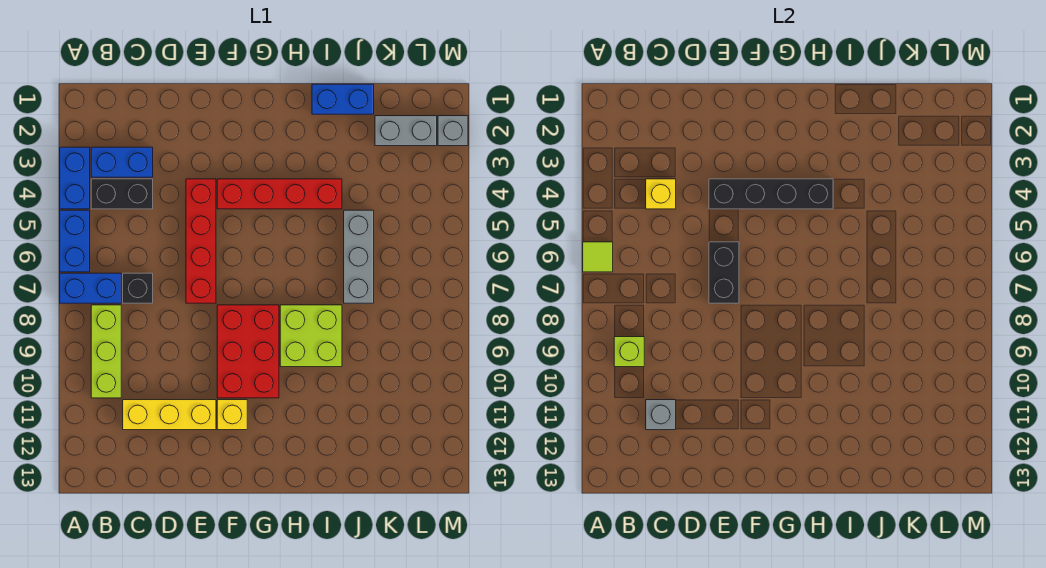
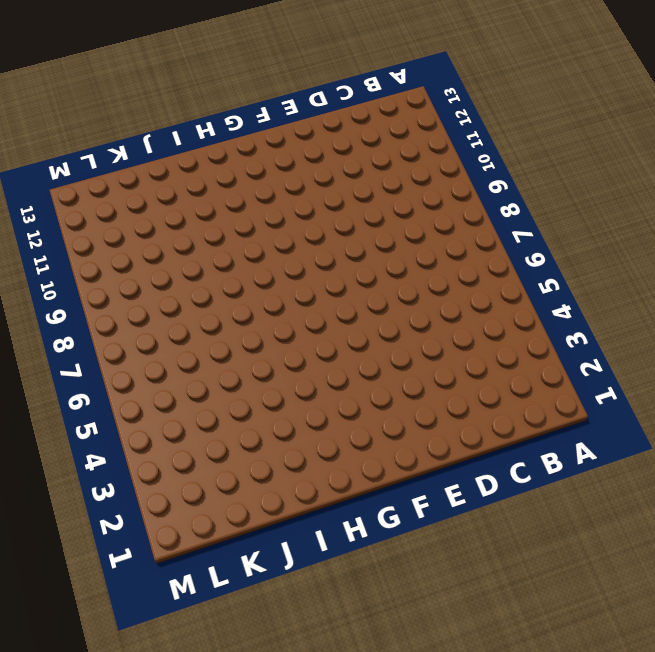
none -> blue 1x2 brick [60,147,90,209]
none -> blue 1x2 brick [60,210,90,272]
none -> blue 1x2 brick [60,273,121,303]

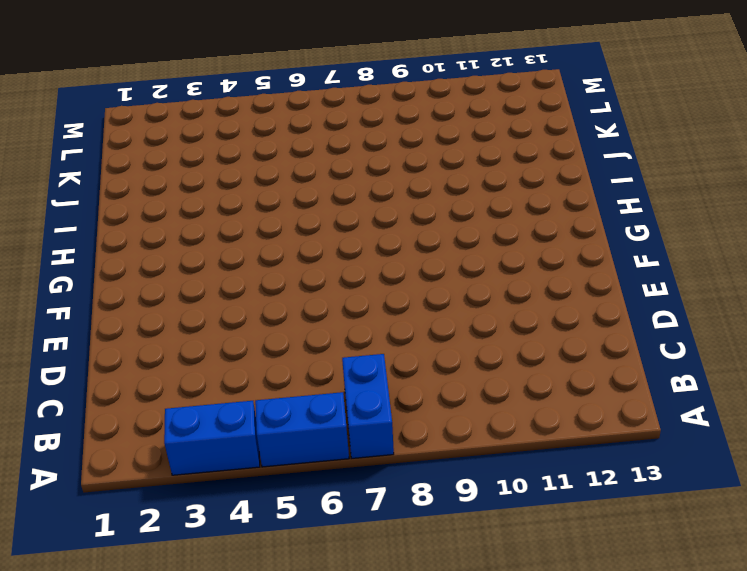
none -> blue 1x2 brick [91,147,153,177]
none -> black 1x2 brick [91,179,153,209]
none -> lime 1x3 brick [91,305,121,398]

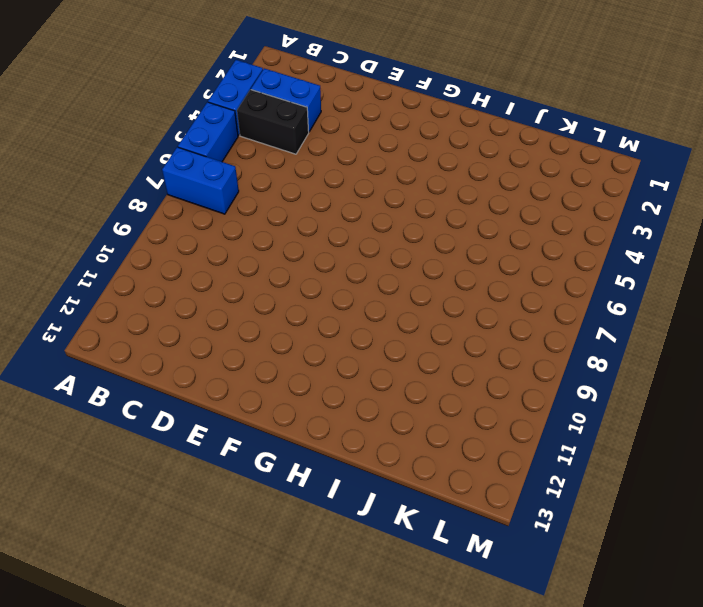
none -> lime 1x3 brick [91,305,121,398]
none -> black 1x1 brick [123,273,153,303]
none -> yellow 1x3 brick [123,400,216,430]

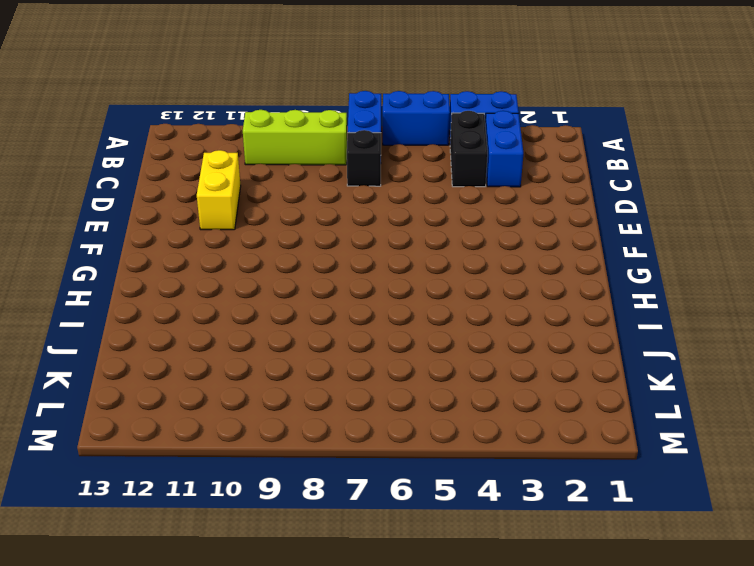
yellow 1x2 brick [197,150,241,230] -> yellow 1x3 brick [123,400,216,430]
none -> red 1x4 brick [186,179,216,303]
none -> red 1x4 brick [217,179,342,209]
none -> red 2x3 brick [217,305,279,398]

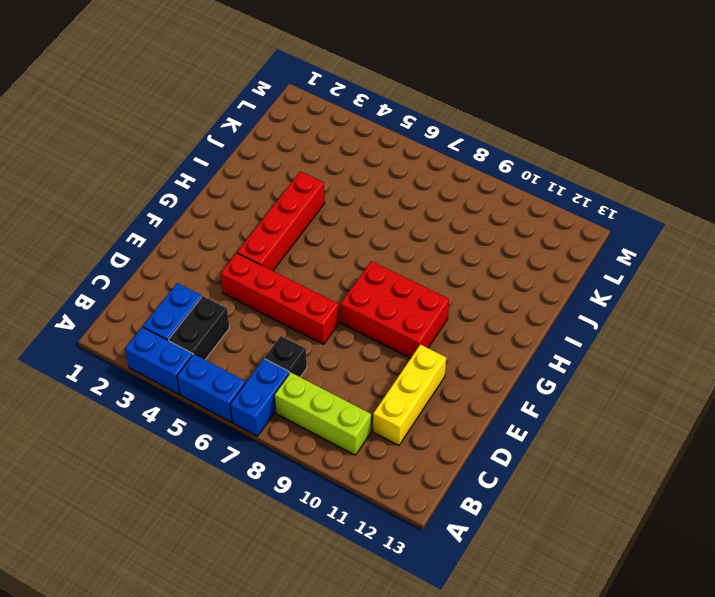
none -> yellow 1x1 brick [217,400,247,430]
none -> lime 2x2 brick [280,305,342,367]
none -> blue 1x2 brick [312,84,374,114]

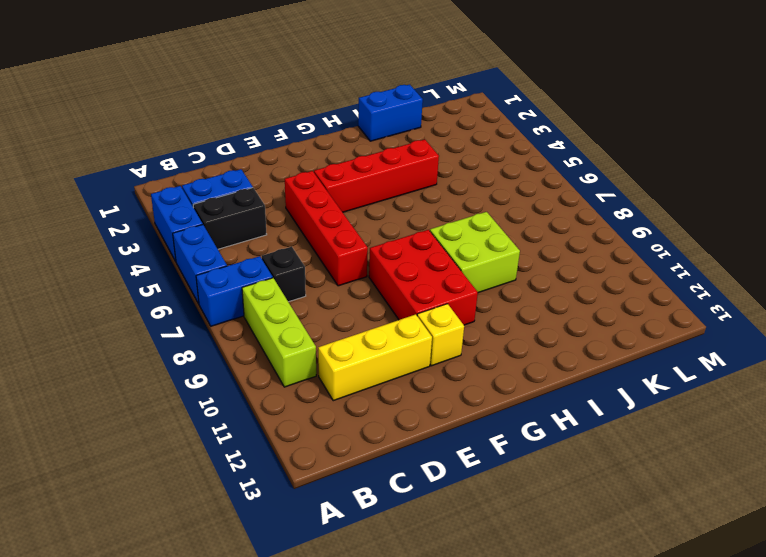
none -> grey 1x3 brick [344,210,374,303]
none -> grey 1x2 brick [375,116,437,146]
none -> grey 1x1 brick [438,116,468,146]

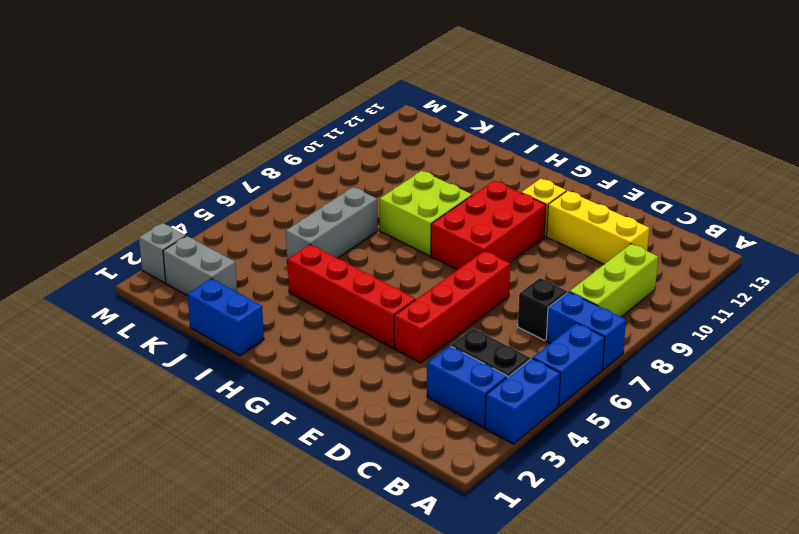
none -> lime 1x1 tile [583,242,613,272]
none -> lime 1x1 brick [614,337,644,367]
none -> yellow 1x1 brick [646,179,676,209]

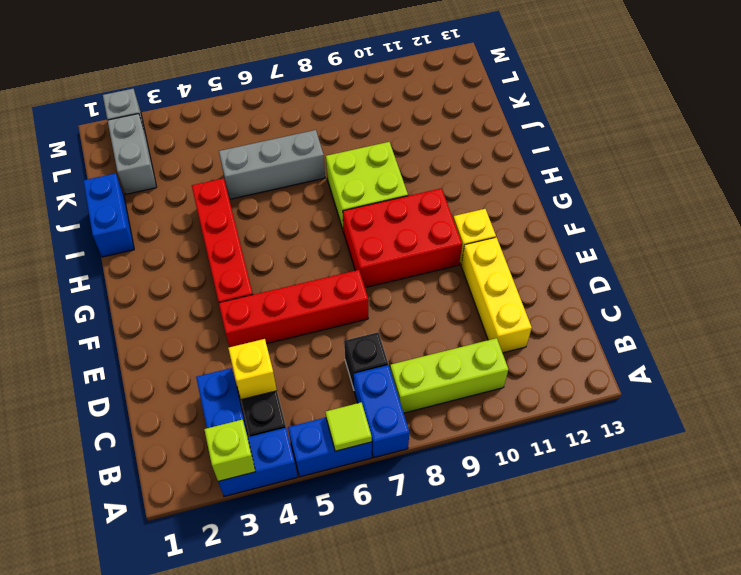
lime 1x1 brick [204,420,255,481] -> lime 1x1 brick moved to [614,337,644,367]
none -> grey 1x1 brick [646,400,676,430]
none -> black 1x4 brick [709,179,833,209]
none -> black 1x2 brick [709,242,739,303]

